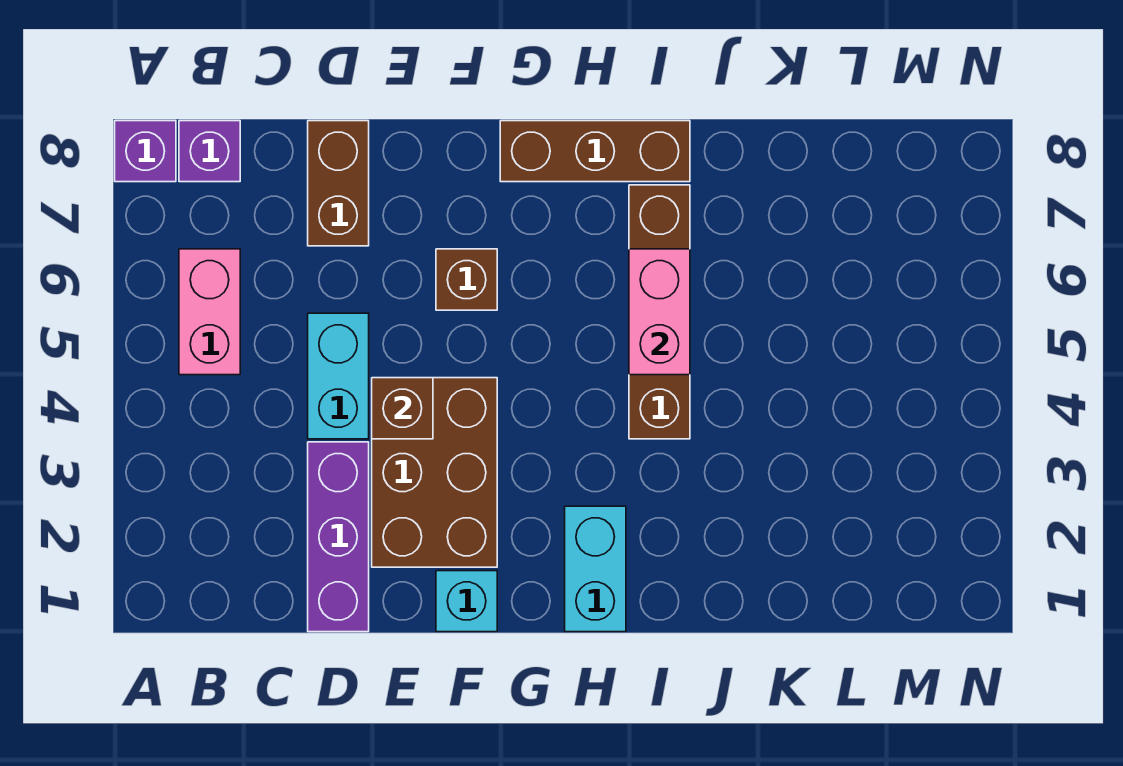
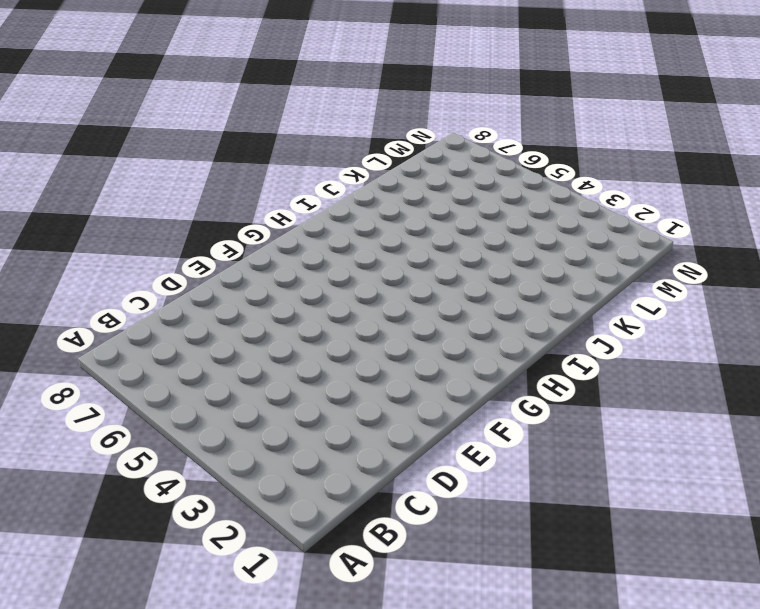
none -> purple 1x1 brick [115,121,176,182]
none -> pink 1x2 brick [179,249,240,375]
none -> purple 1x1 brick [179,121,240,182]

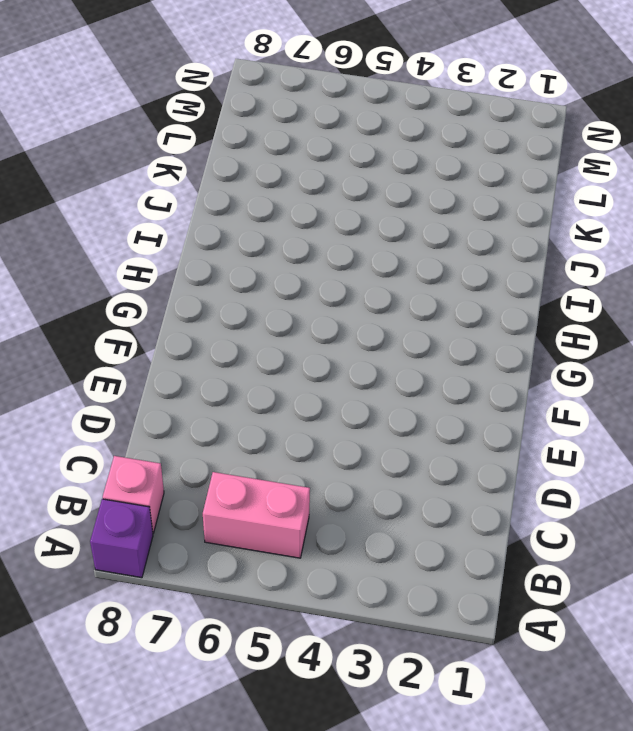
pink 1x1 brick [103,456,164,533] -> purple 1x1 brick [179,121,240,182]
none -> purple 1x3 brick [308,442,369,632]
none -> cyan 1x2 brick [308,313,369,439]
none -> brown 1x2 brick [308,121,369,246]

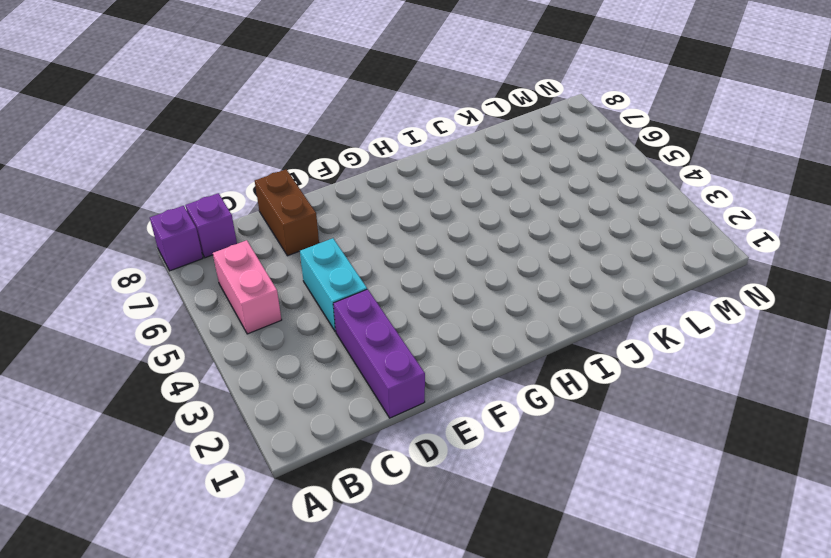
none -> brown 2x3 brick [372,378,497,567]
none -> cyan 1x1 brick [436,571,497,632]
none -> brown 1x1 brick [436,249,497,310]

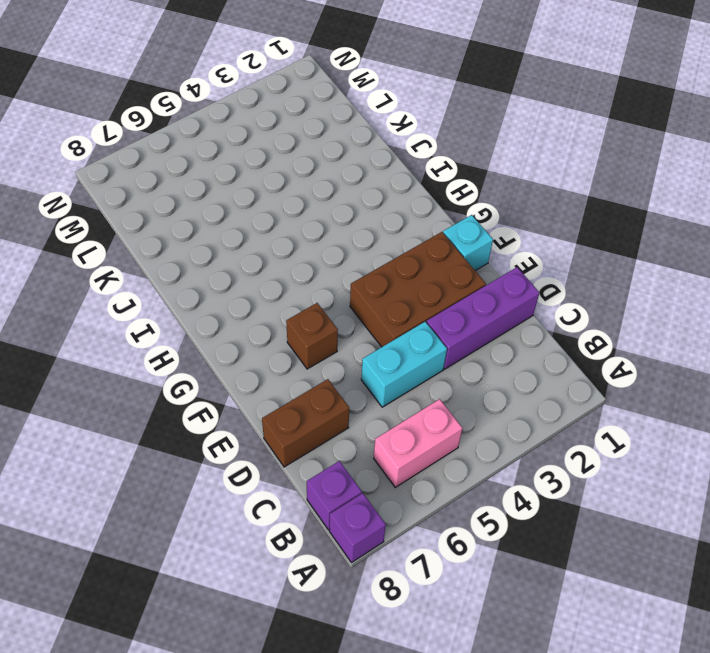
none -> brown 1x3 brick [500,121,690,182]
none -> cyan 1x2 brick [565,506,626,632]
none -> brown 1x4 brick [629,185,690,439]

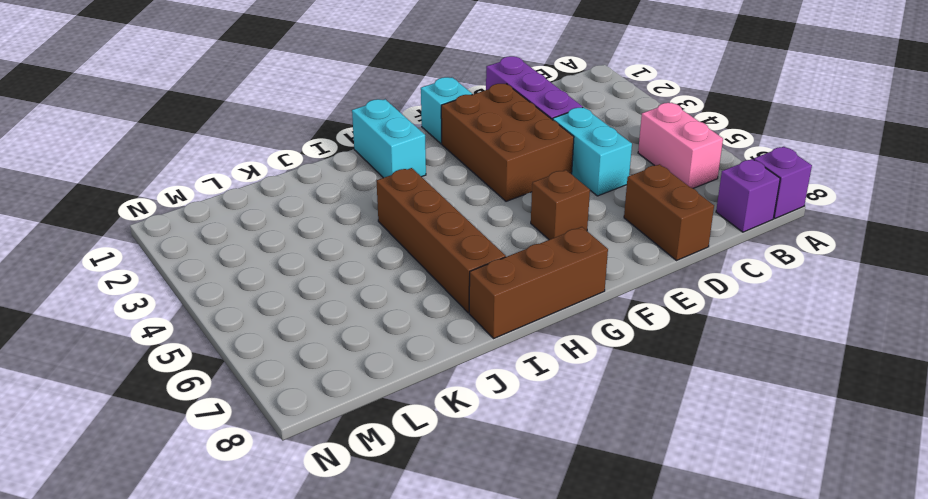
none -> brown 1x1 brick [372,378,433,439]
none -> pink 1x2 brick [629,249,690,375]

